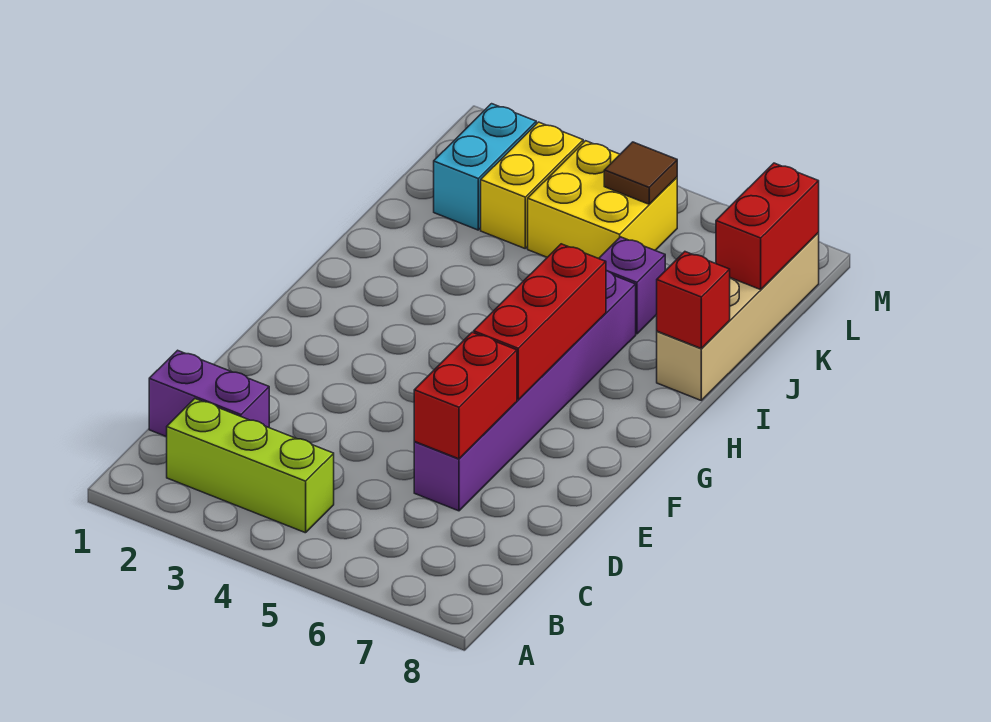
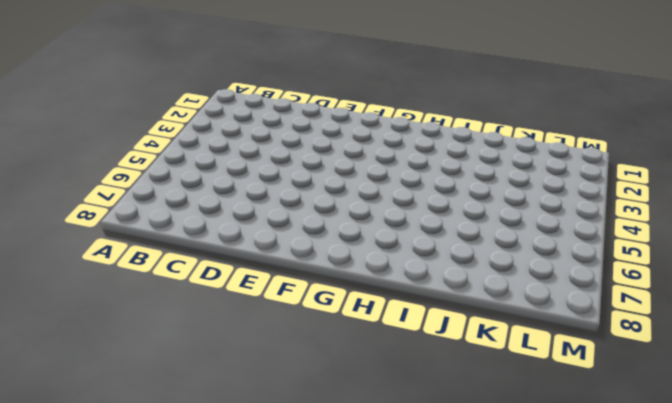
none -> lime 1x3 brick [167,399,334,533]
none -> purple 1x2 brick [149,350,269,437]
none -> purple 1x6 brick [414,271,636,511]

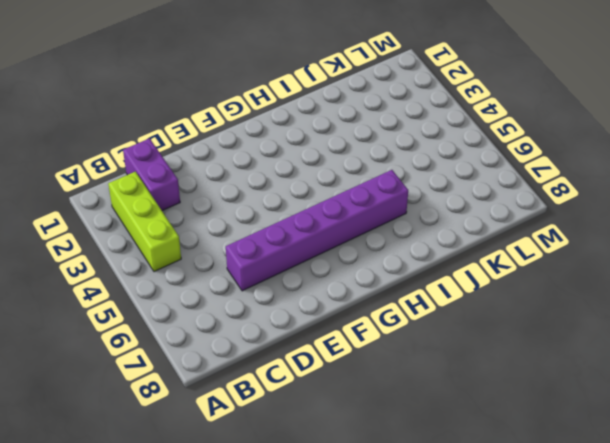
none -> tan 1x4 brick [657,233,819,400]
none -> purple 1x1 brick [599,237,665,334]
none -> cyan 1x2 brick [434,104,536,230]

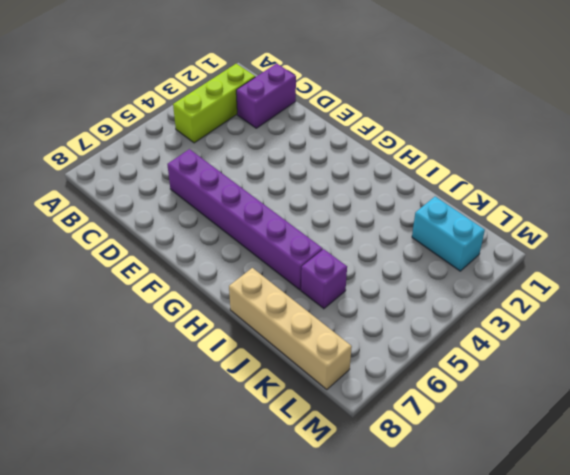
none -> yellow 1x2 brick [481,122,583,248]
none -> yellow 2x2 brick [528,141,677,259]
none -> red 1x2 brick [414,332,517,459]

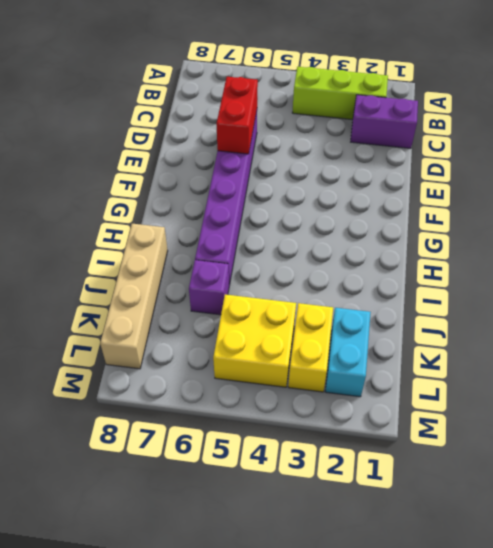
none -> red 1x3 brick [474,244,606,400]
none -> red 1x1 brick [657,252,730,348]
none -> red 1x2 brick [716,163,819,289]

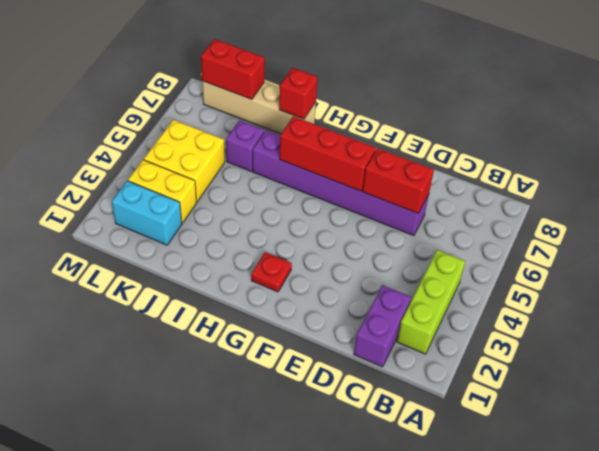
red 1x1 plate [251,252,292,292] -> none
none -> brown 1x1 tile [604,142,677,204]

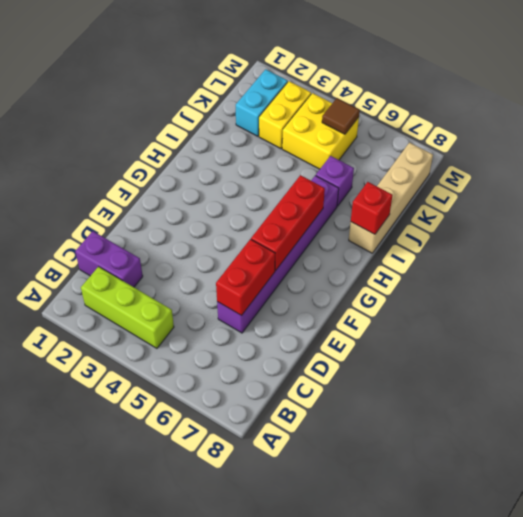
none -> red 1x2 brick [716,163,819,289]

